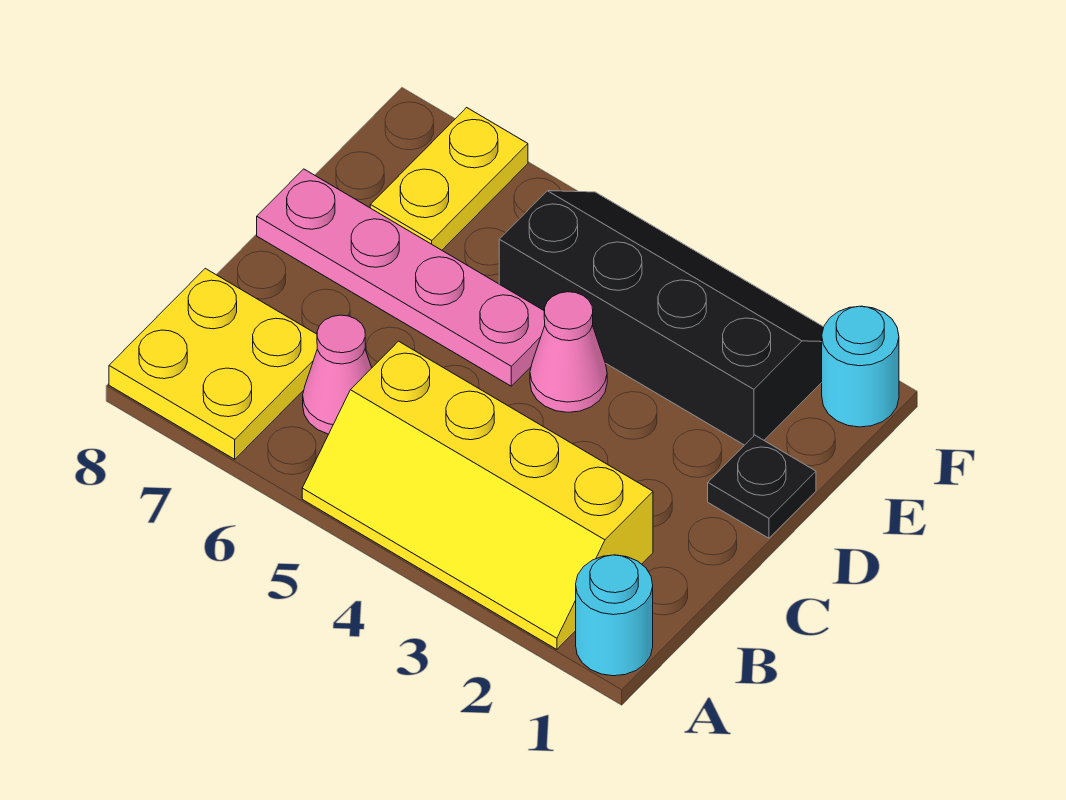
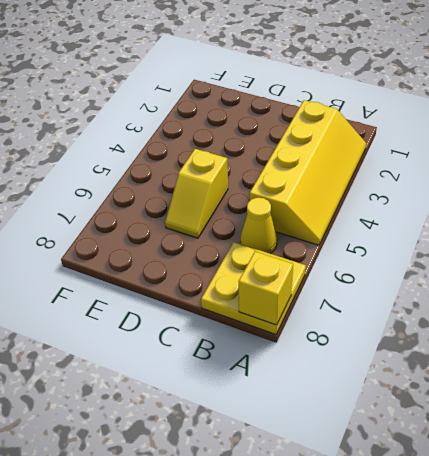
yellow 1x1 brick [239,252,293,325] -> none
yellow 1x1 cone [240,198,277,254] -> pink 1x1 cone [303,315,372,434]
yellow 1x2 slope [165,149,228,238] -> pink 1x4 plate [257,169,545,386]
none -> cyan 1x1 round brick [576,555,653,676]
none -> black 1x1 plate [708,435,816,538]

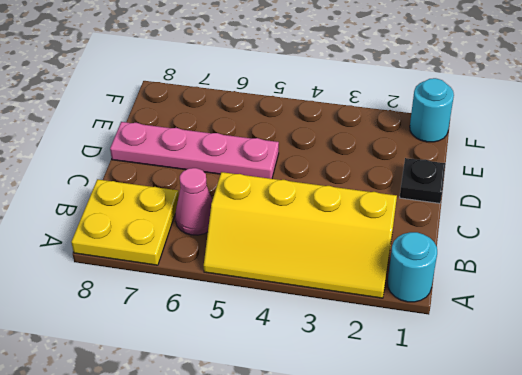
none -> pink 1x1 cone [530,292,607,412]
none -> black 2x4 slope [499,191,824,445]

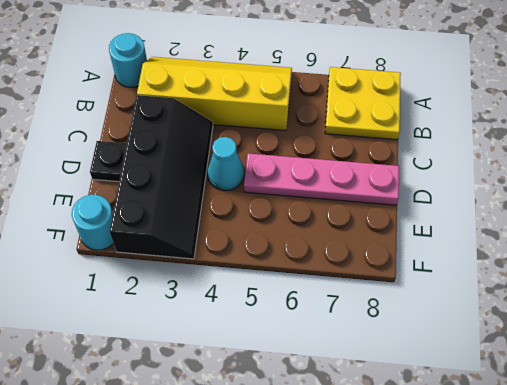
black 2x4 slope [109,95,213,259] -> black 2x4 slope turned to [499,191,824,445]
cyan 1x1 cone [208,137,244,191] -> pink 1x1 cone [530,292,607,412]
none -> pink 1x1 cone [303,315,372,434]
none -> yellow 1x2 plate [370,108,528,250]

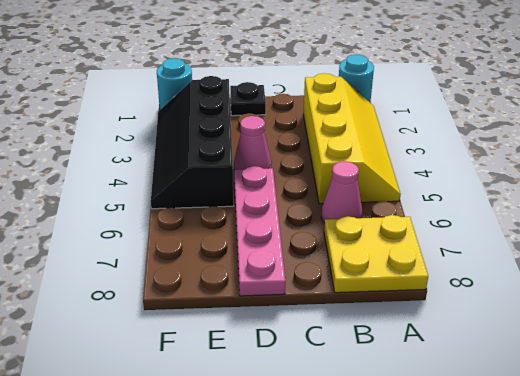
none -> yellow 1x2 plate [370,108,528,250]

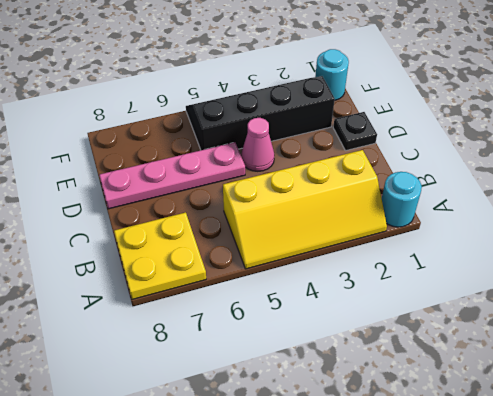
none -> pink 1x1 cone [303,315,372,434]
none -> yellow 1x2 plate [370,108,528,250]

